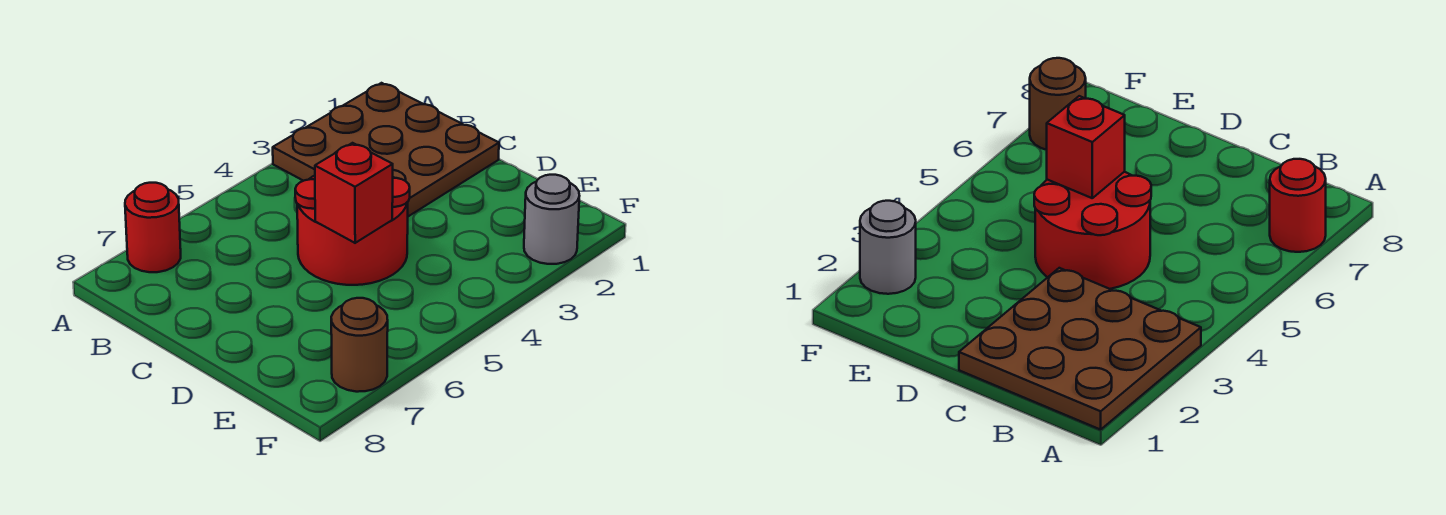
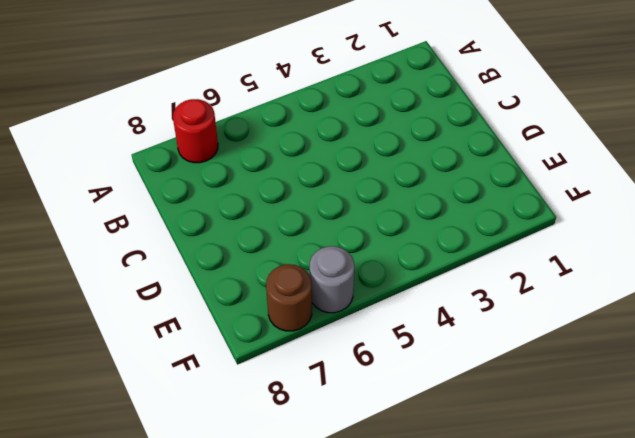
grey 1x1 round brick [309,246,354,313] -> grey 1x1 round brick moved to [524,175,579,264]
none -> brown 3x3 plate [273,83,499,216]
none -> red 2x2 round brick [295,176,410,285]

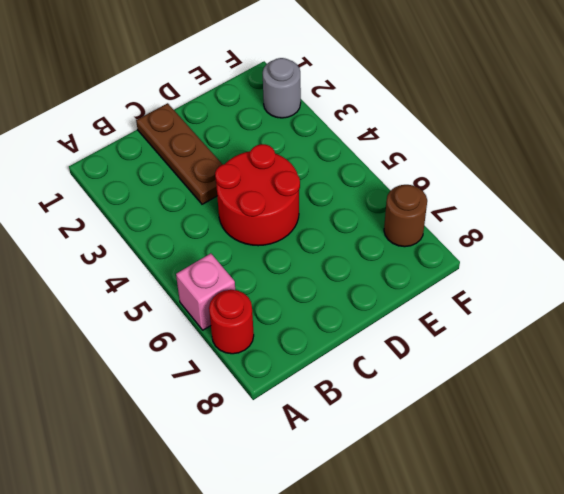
pink 1x1 brick [176,253,235,330] -> none
brown 1x3 plate [136,103,223,204] -> brown 3x3 plate [273,83,499,216]
none -> red 1x1 brick [315,143,393,243]

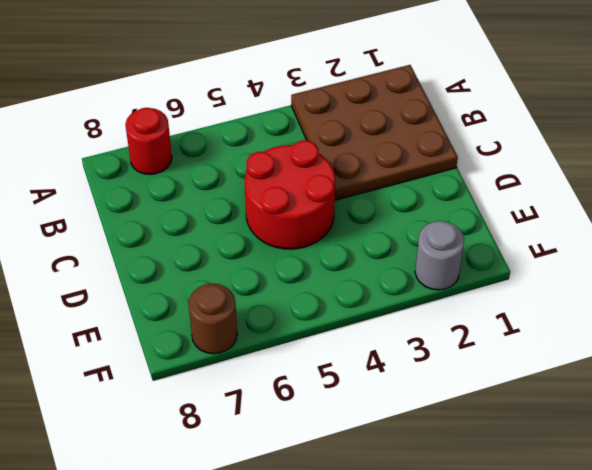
none -> red 1x1 brick [315,143,393,243]

